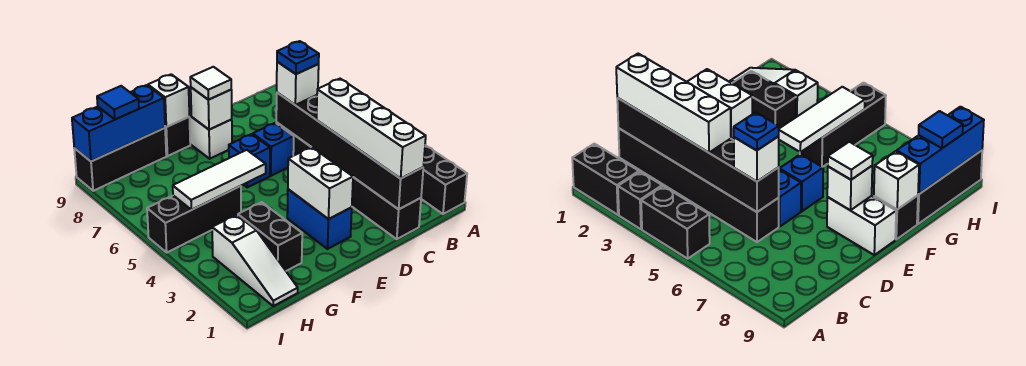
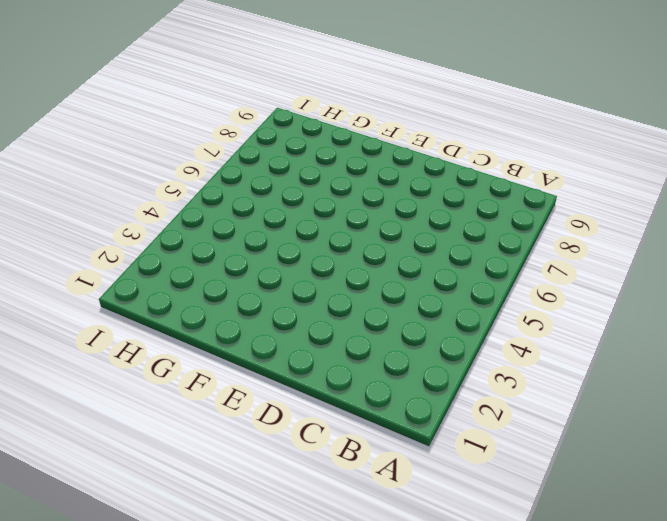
none -> black 1x2 brick [421,145,467,214]
none -> black 1x1 brick [618,172,662,229]
none -> black 1x2 brick [641,186,710,259]

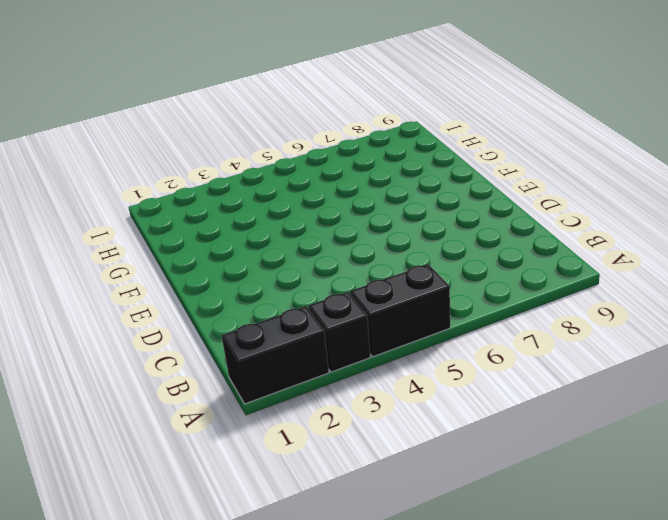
none -> black 1x6 brick [276,122,421,239]
none -> blue 1x1 brick [253,123,294,176]
none -> blue 1x2 brick [287,189,352,249]

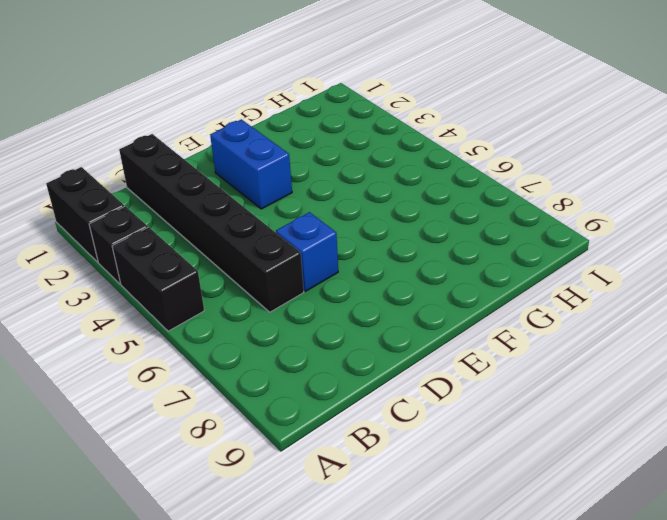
none -> blue 1x1 brick [229,134,270,187]
none -> white 1x2 brick [189,95,232,159]
none -> black 1x1 brick [165,117,190,156]

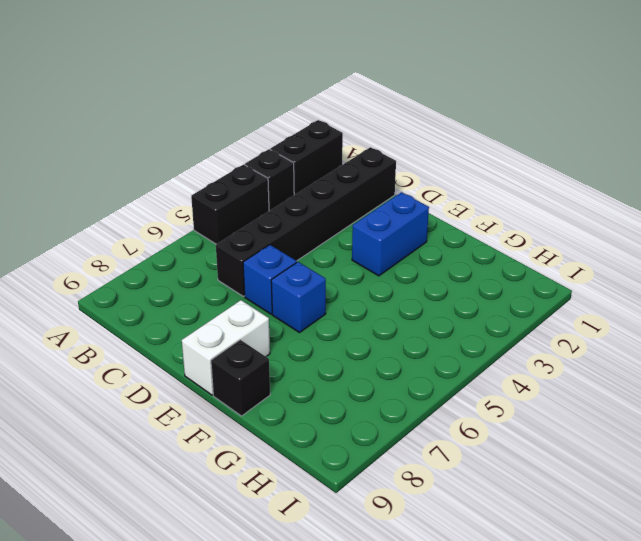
none -> black 1x2 brick [238,202,302,271]
none -> black 1x3 brick [147,186,241,252]
none -> black 1x3 brick [74,128,166,191]

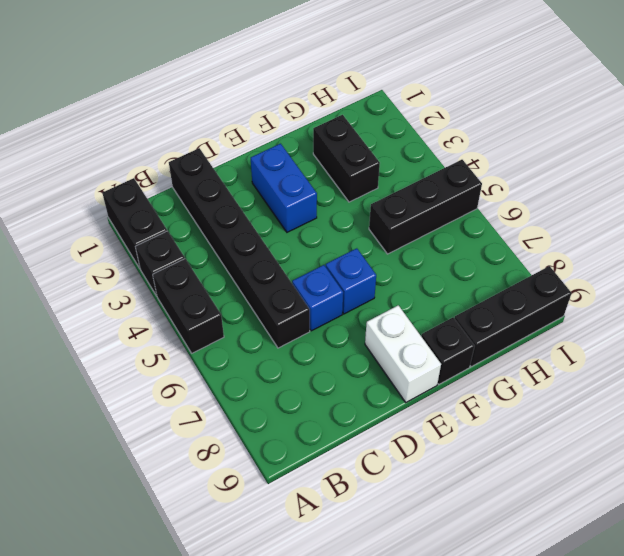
none -> white 1x3 slope [212,215,298,306]
none -> black 1x6 brick [276,93,423,209]
none -> white 1x2 brick [288,147,353,219]

